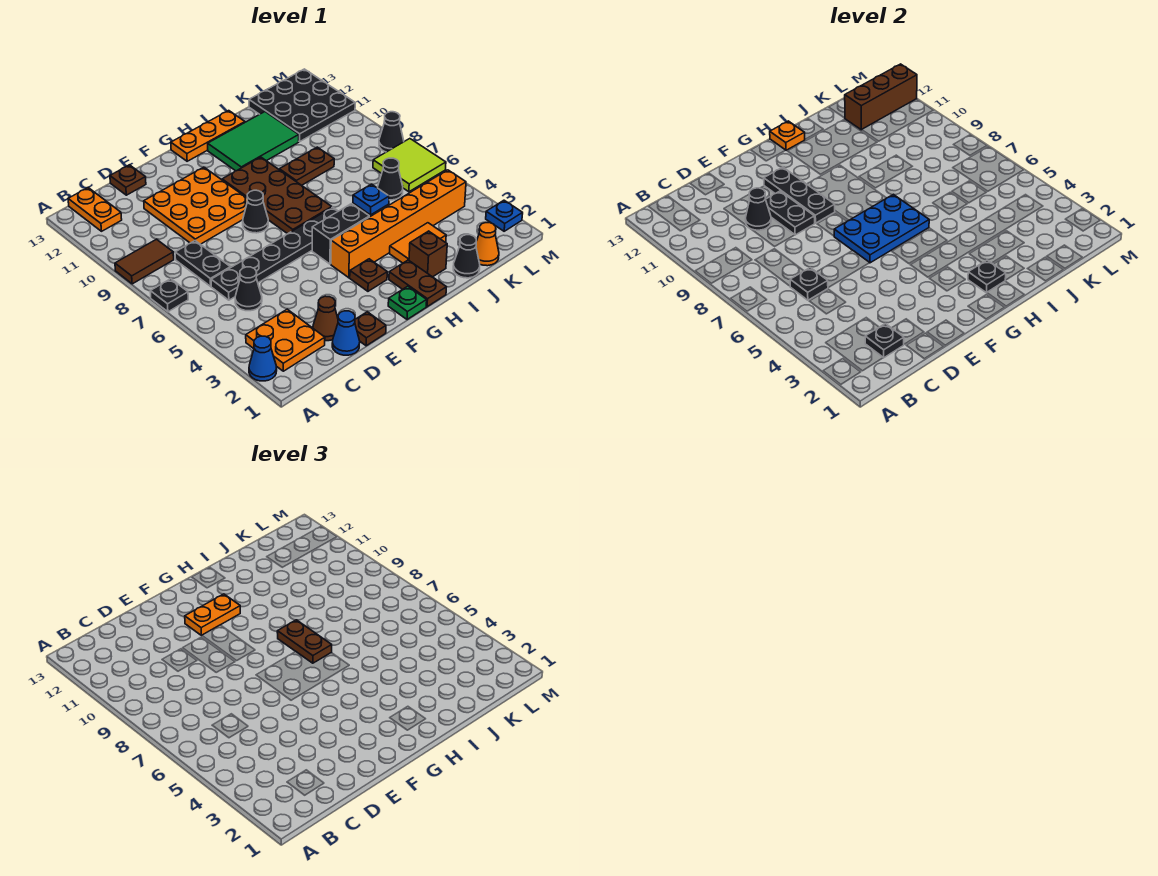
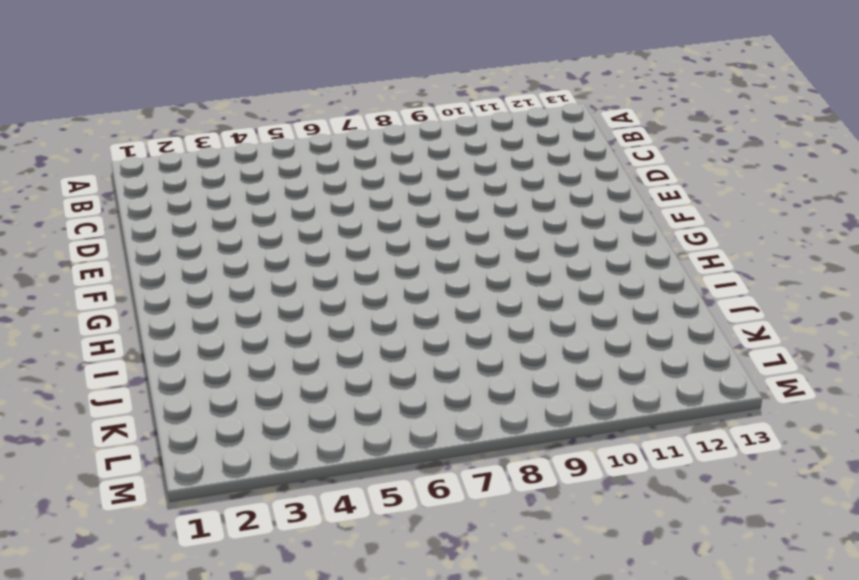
none -> blue 1x1 cone [249,336,277,381]
none -> black 1x1 plate [150,279,188,312]
none -> brown 1x2 tile [115,239,174,284]
none -> orange 2x2 plate [246,309,325,371]

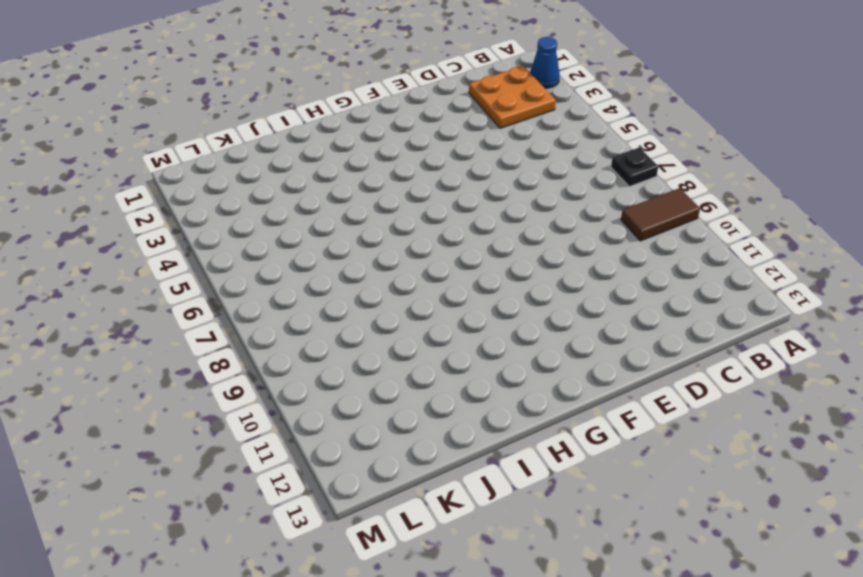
none -> orange 1x2 plate [68,188,122,231]
none -> black 1x1 cone [235,267,262,311]
none -> black 1x6 plate [211,207,338,300]
none -> black 1x2 plate [175,241,230,286]

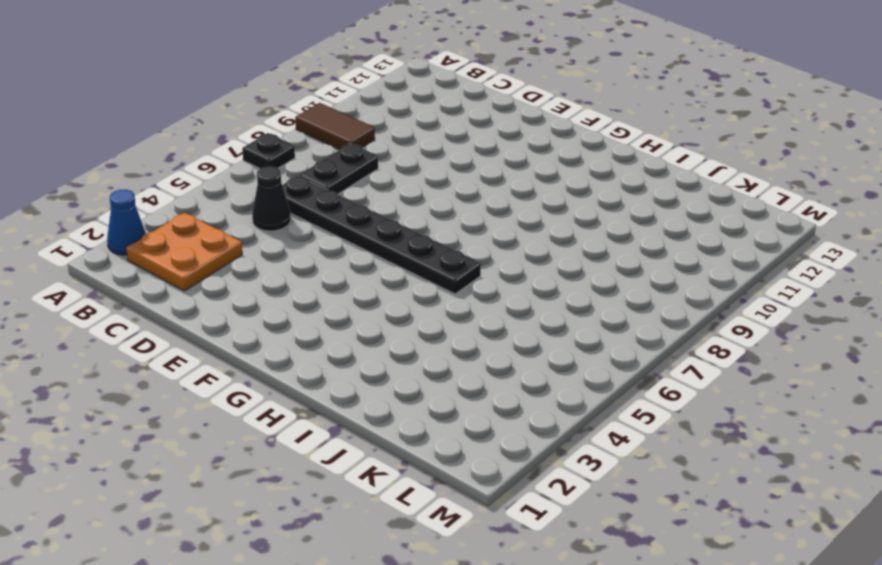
none -> orange 1x2 plate [68,188,122,231]
none -> blue 1x1 cone [332,311,360,355]
none -> brown 1x1 cone [313,296,338,341]
none -> orange 3x3 plate [144,167,247,244]

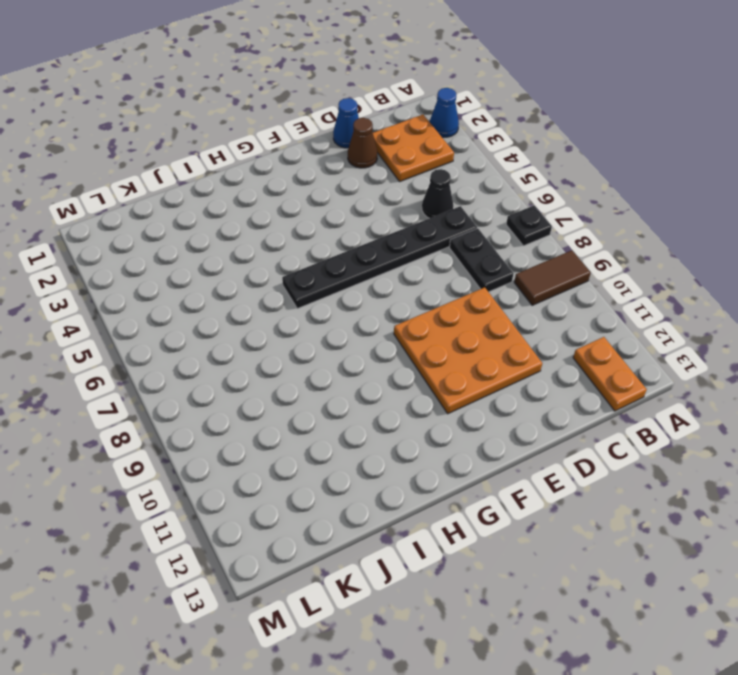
none -> brown 1x1 plate [110,165,146,195]
none -> brown 1x1 plate [355,312,386,346]
none -> black 1x1 cone [243,190,268,233]
none -> green 1x1 plate [388,286,427,320]

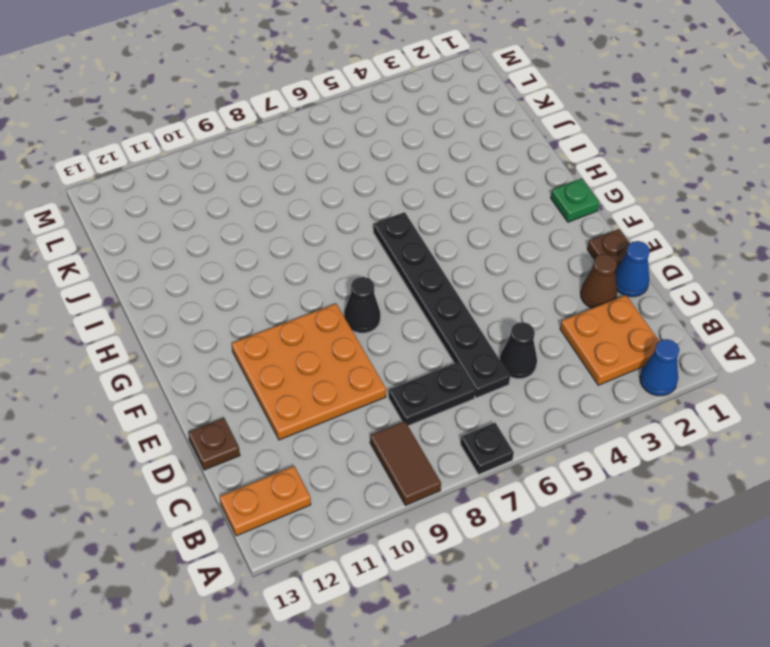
none -> brown 1x1 plate [350,259,387,291]
none -> orange 1x6 brick [331,170,466,278]
none -> black 1x2 brick [312,204,369,264]
none -> brown 2x4 plate [222,157,332,234]

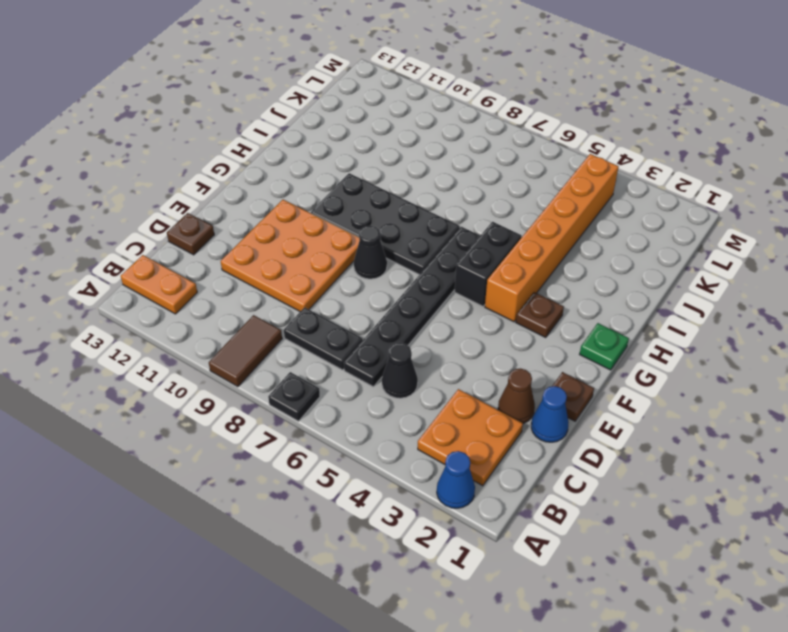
black 2x4 plate [311,173,460,275] -> brown 2x4 plate [222,157,332,234]
none -> orange 1x3 plate [171,111,245,161]
none -> brown 1x2 plate [389,260,446,307]
none -> green 2x3 tile [208,112,299,171]
none -> brown 1x1 brick [409,231,447,277]

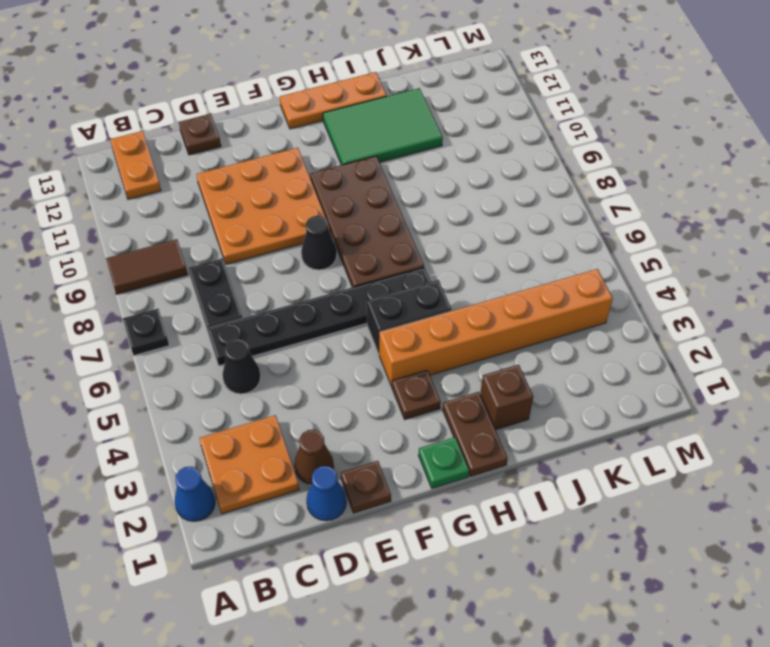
none -> orange 1x2 tile [390,223,446,263]
none -> brown 1x2 plate [279,147,334,185]
none -> black 1x1 cone [453,235,480,278]
none -> blue 1x1 plate [353,184,389,215]

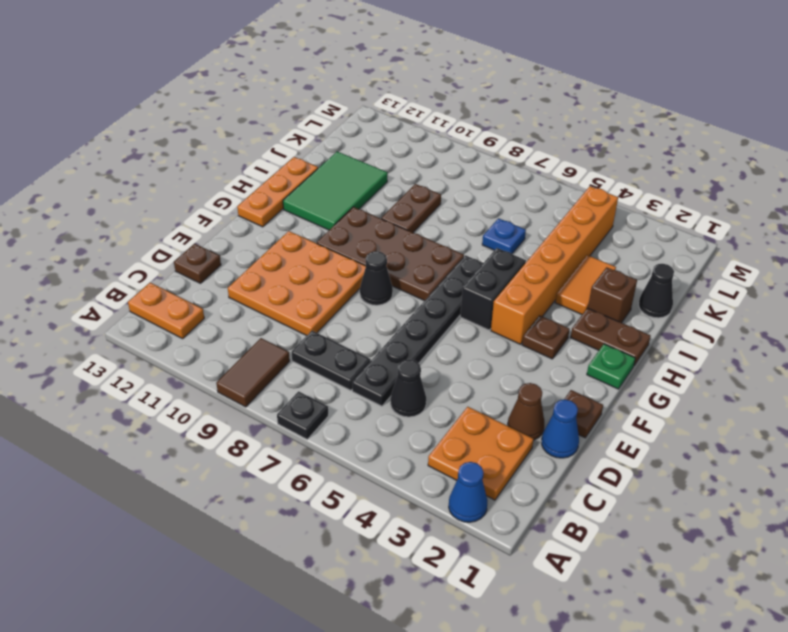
none -> orange 1x1 cone [476,223,499,266]
none -> black 1x1 cone [378,158,403,200]
none -> black 3x3 plate [249,69,355,141]
none -> lime 2x2 tile [373,139,446,192]

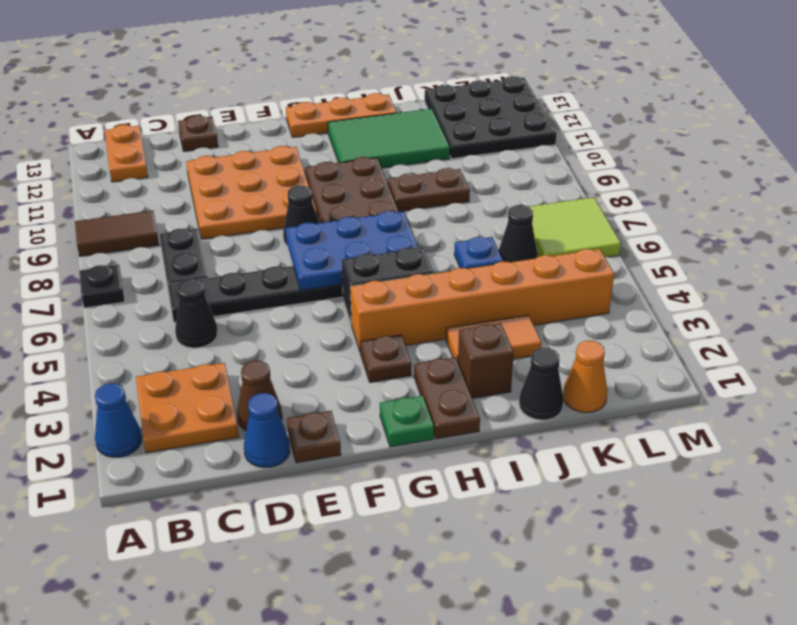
none -> blue 1x1 plate [486,200,523,231]
none -> black 1x1 cone [379,112,404,152]
none -> black 1x1 plate [865,324,904,358]
none -> black 1x1 plate [790,268,828,300]

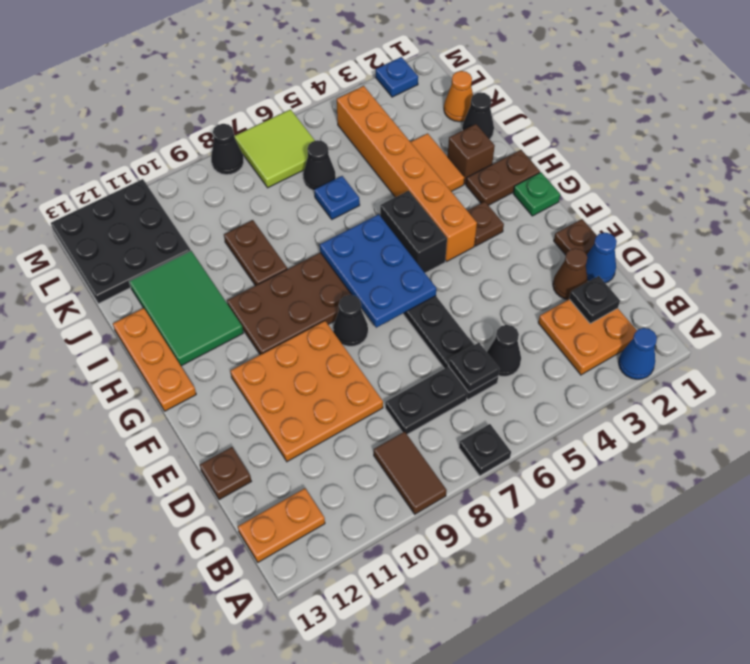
none -> black 1x1 cone [746,188,771,230]
none -> black 1x2 plate [766,191,815,235]
none -> black 1x3 plate [764,167,835,223]
none -> black 1x1 plate [968,260,1006,293]

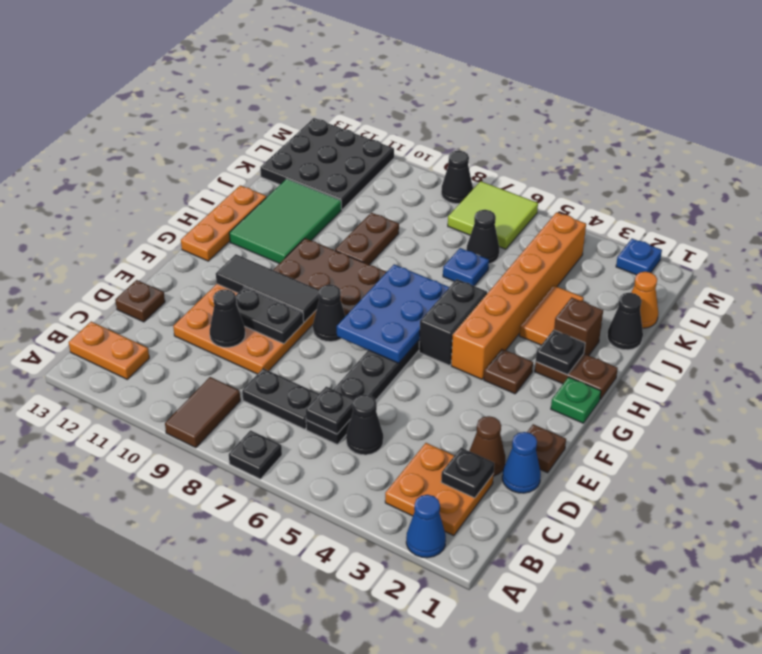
black 1x3 tile [216,254,319,322] -> black 1x3 plate [764,167,835,223]
none -> orange 1x1 plate [770,121,805,150]
none -> brown 1x3 brick [845,64,917,130]
none -> orange 1x2 plate [185,594,240,635]
none -> brown 1x2 plate [277,620,332,663]

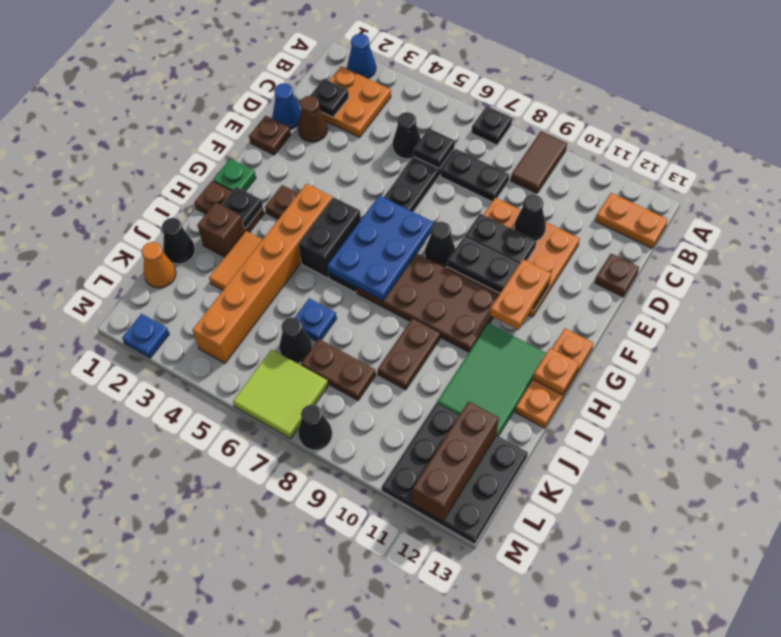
brown 1x2 plate [301,339,376,400] -> brown 1x2 plate moved to [277,620,332,663]

